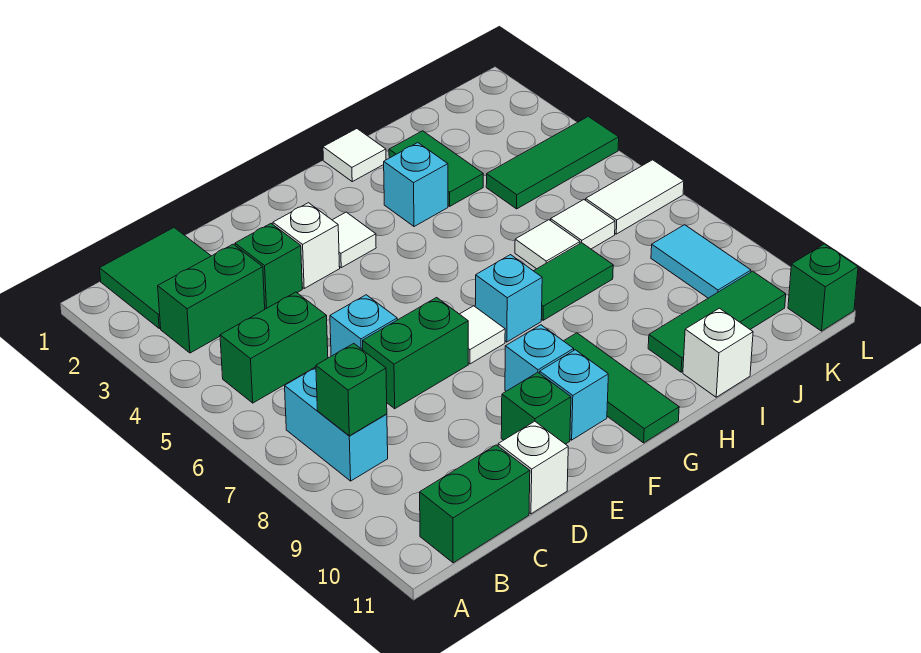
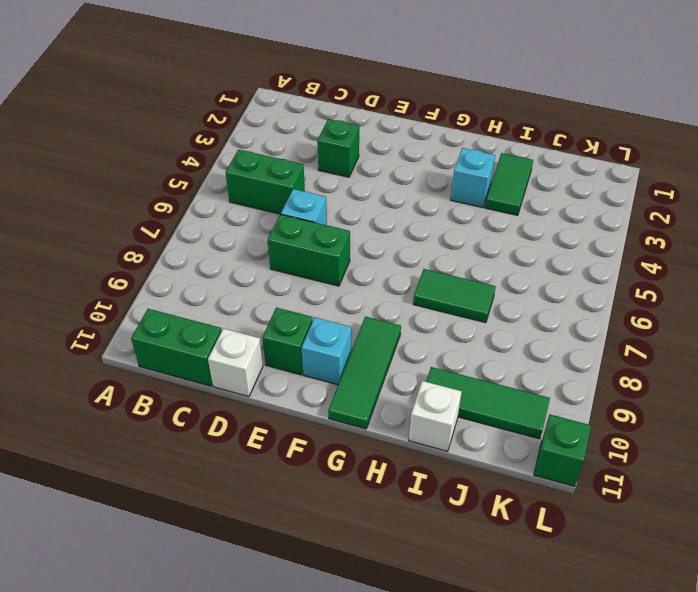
none -> green 2x2 tile [100,228,211,328]
none -> green 1x2 brick [158,244,265,353]
none -> cyan 1x2 brick [285,368,388,481]
none -> white 1x1 brick [273,203,340,288]

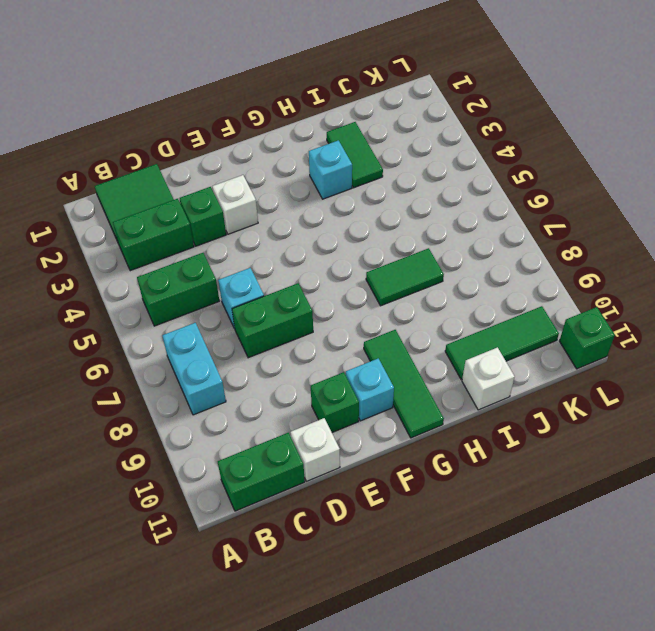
none -> white 1x1 tile [333,212,376,268]
none -> white 1x1 tile [460,306,505,364]
none -> cyan 1x1 brick [505,325,574,391]
none -> cyan 1x1 brick [475,255,542,342]

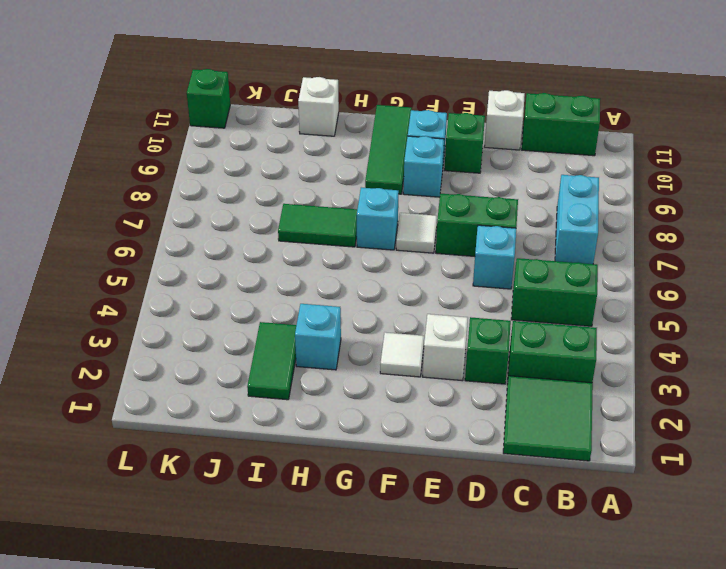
none -> white 1x1 tile [323,129,386,182]
none -> white 1x1 tile [515,220,580,269]
none -> green 1x3 tile [648,271,786,372]
none -> green 1x3 tile [486,116,619,209]

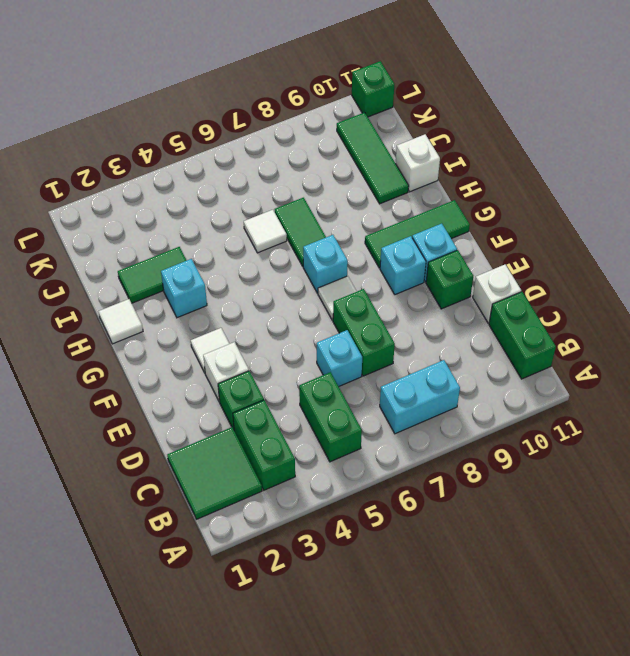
none -> green 1x3 tile [486,116,619,209]
none -> white 1x1 tile [550,200,615,249]
none -> white 1x2 tile [586,160,684,234]
none -> cyan 1x2 tile [651,225,751,298]

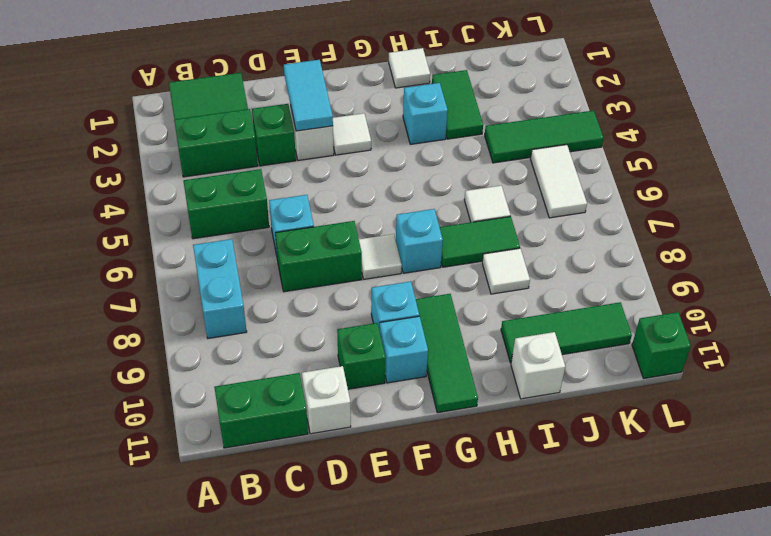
cyan 1x2 tile [284,60,333,131] -> cyan 1x2 tile moved to [651,225,751,298]
white 1x1 tile [482,248,530,294] -> white 1x1 tile moved to [550,200,615,249]
white 1x2 tile [530,145,587,218] -> white 1x2 tile turned to [586,160,684,234]
none -> green 1x1 brick [316,344,387,436]

